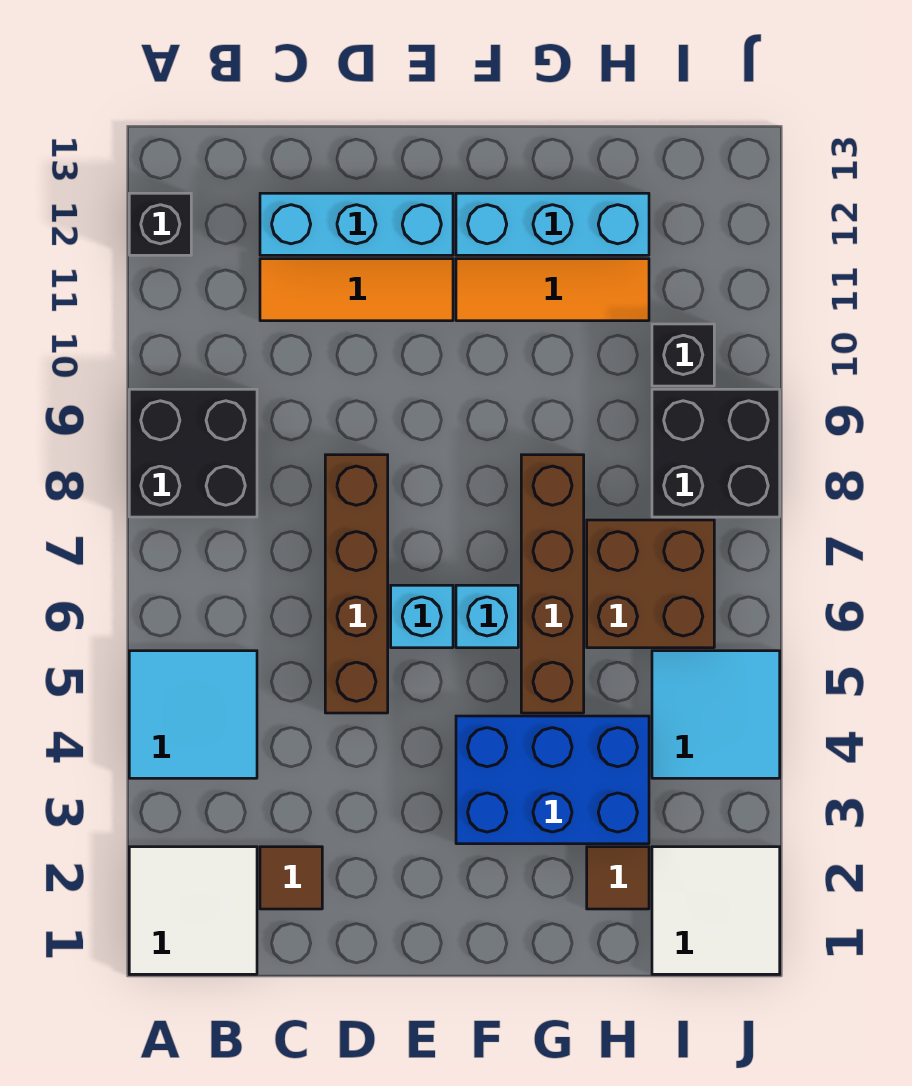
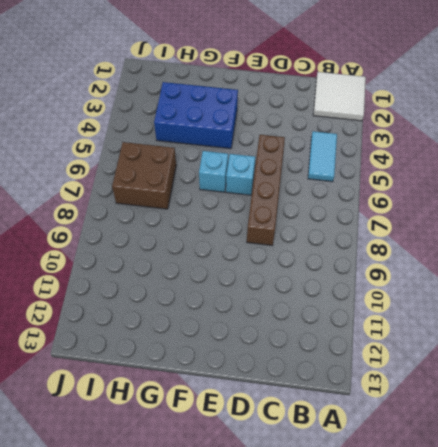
cyan 1x2 tile [308,131,337,182] -> cyan 2x2 tile [129,651,257,778]
none -> black 2x2 brick [129,389,257,517]
none -> black 1x1 brick [129,193,191,255]
none -> brown 1x1 tile [260,847,322,909]

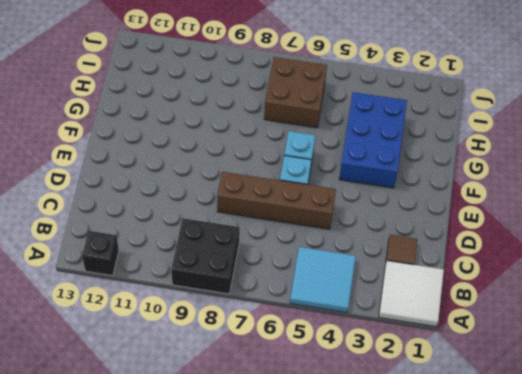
none -> orange 1x3 tile [260,259,453,321]
none -> cyan 1x3 brick [260,193,453,255]
none -> orange 1x3 tile [456,259,649,321]

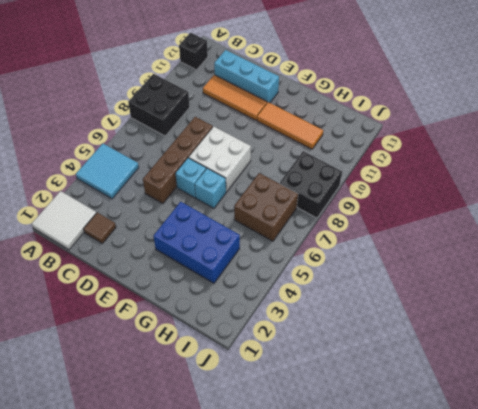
white 2x2 brick [189,127,251,192] -> none
none -> cyan 1x3 brick [456,193,649,255]
none -> brown 1x4 brick [521,455,584,713]
none -> brown 1x1 tile [587,847,649,909]

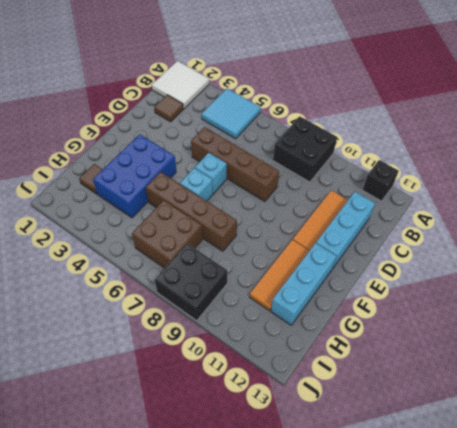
none -> white 2x2 tile [652,847,780,974]
none -> cyan 2x2 tile [652,651,780,778]
none -> black 1x1 brick [652,324,714,386]

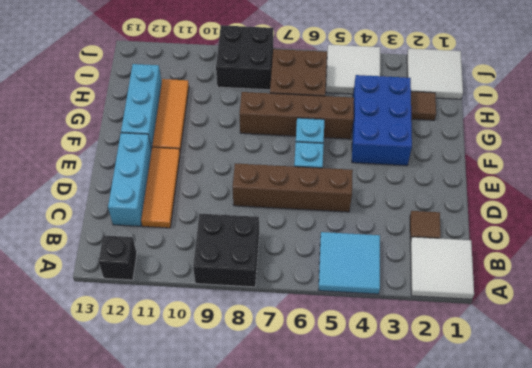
white 2x2 tile [326,45,380,94] -> cyan 2x2 tile [652,651,780,778]
none -> black 1x1 brick [652,324,714,386]

